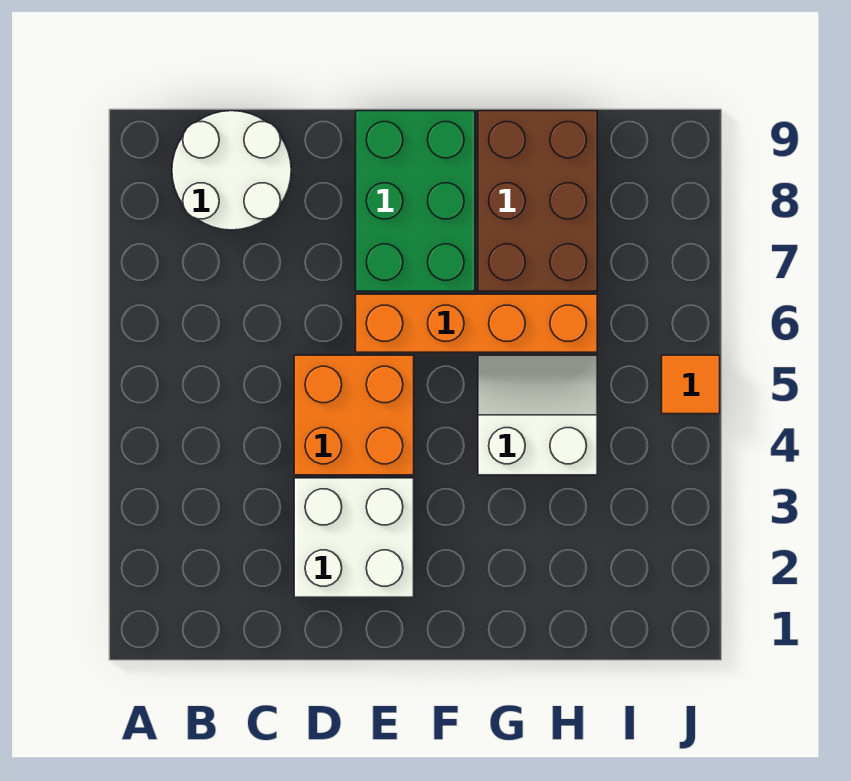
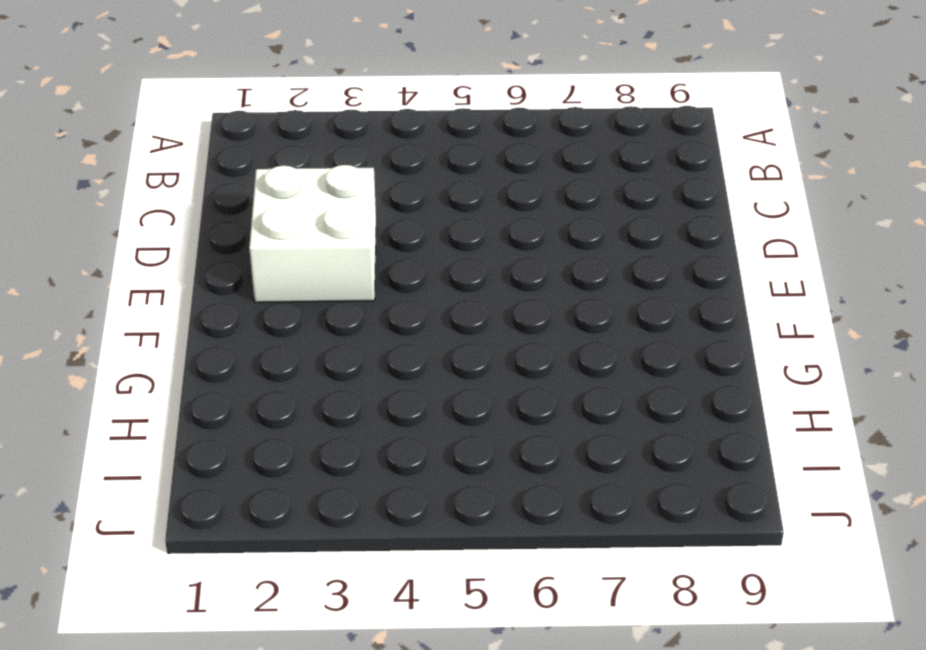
none -> white 2x2 round brick [172,111,291,230]
none -> orange 2x2 brick [294,355,414,475]

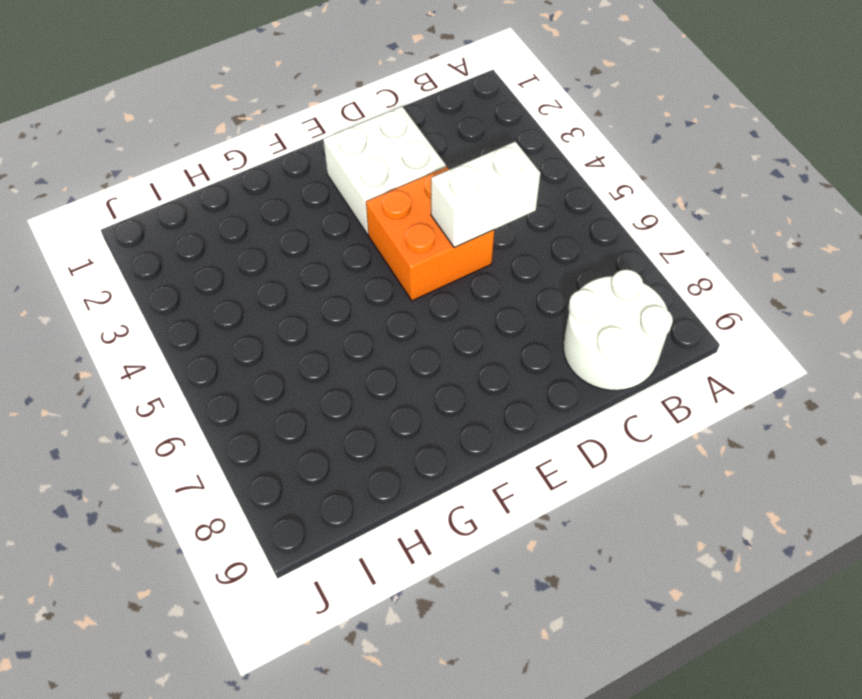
white 1x2 brick [431,141,540,248] -> none
none -> orange 1x4 brick [356,294,597,352]
none -> green 2x3 brick [356,111,475,291]

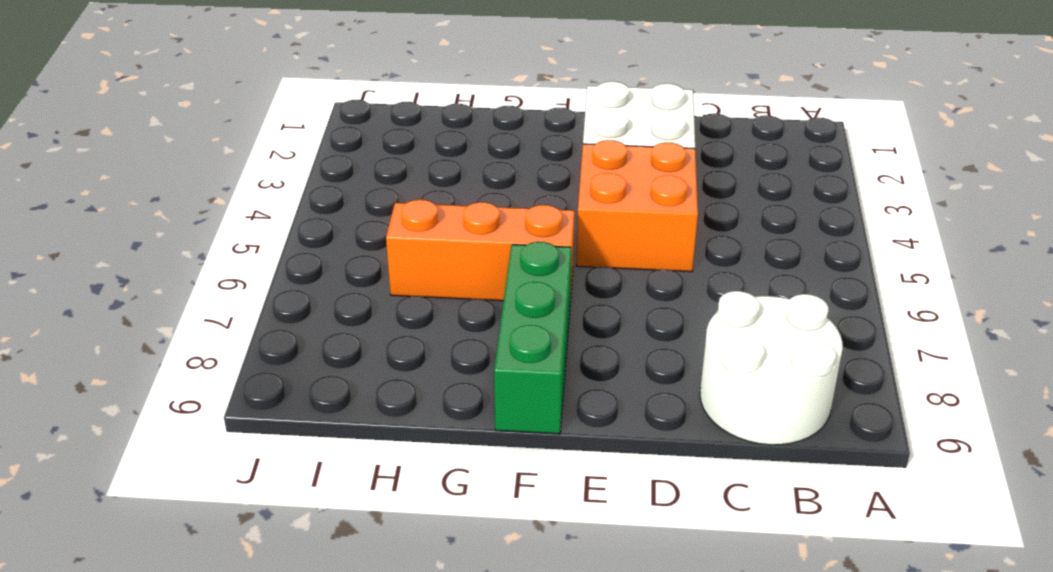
orange 1x3 brick [386,199,575,302] -> orange 1x4 brick [356,294,597,352]
green 1x3 brick [494,242,572,434] -> green 2x3 brick [356,111,475,291]
none -> white 2x2 slope [478,355,597,475]
none -> brown 2x3 brick [478,111,597,291]

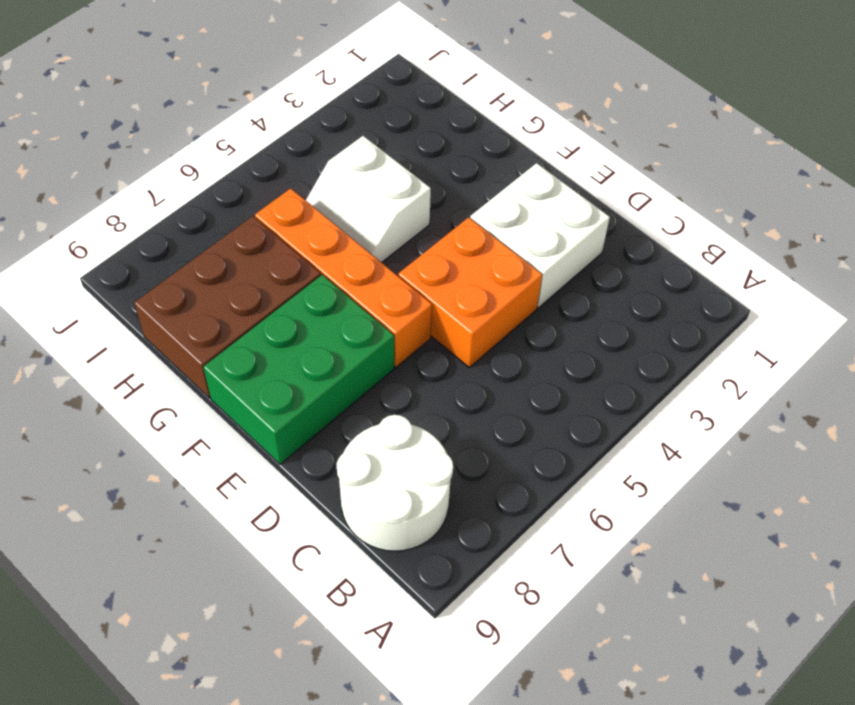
none -> orange 1x1 tile [662,355,720,414]

